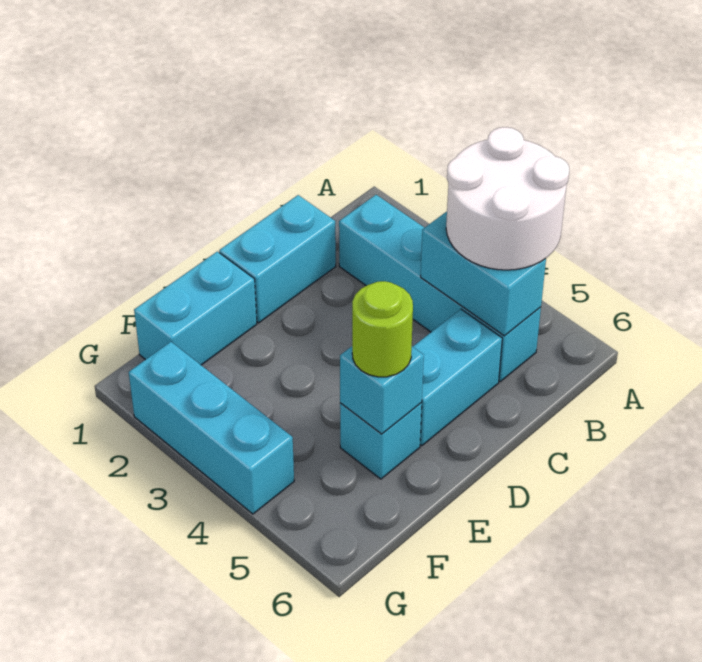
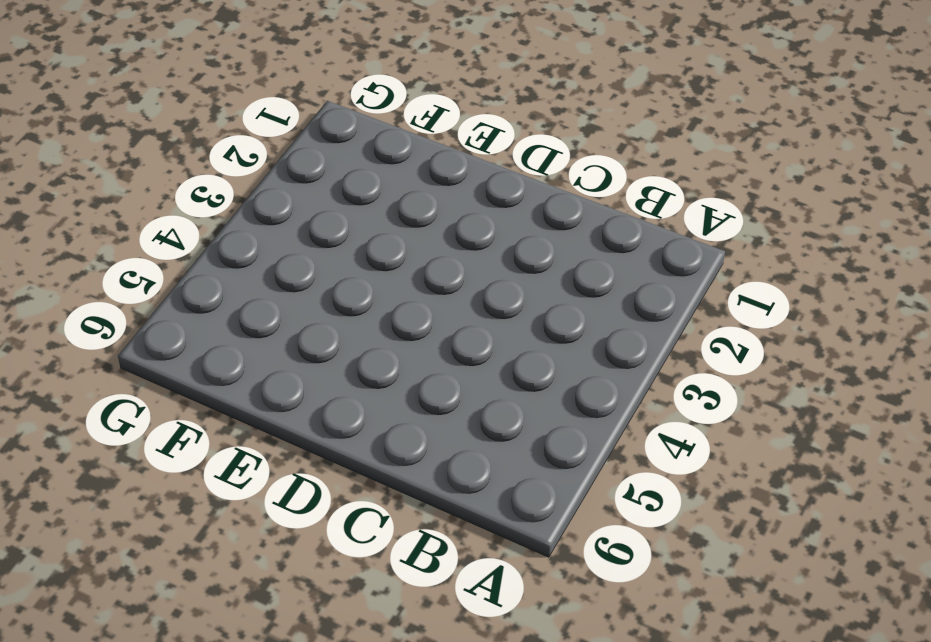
none -> cyan 1x4 brick [339,195,541,381]
none -> cyan 1x2 brick [219,195,336,323]

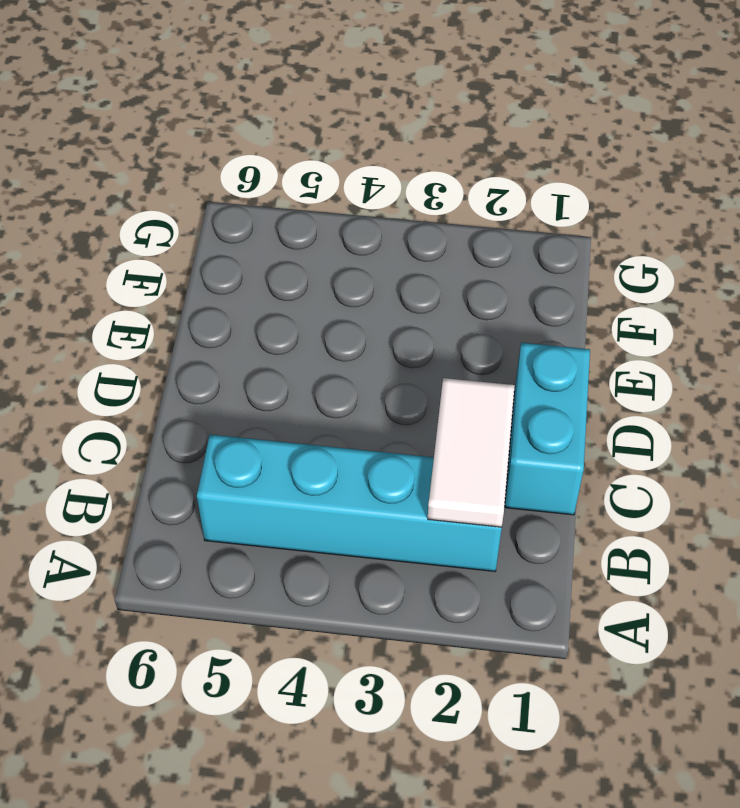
white 1x2 tile [428,378,515,527] -> none
none -> cyan 1x2 brick [413,309,502,446]
none -> cyan 1x2 brick [134,251,257,365]

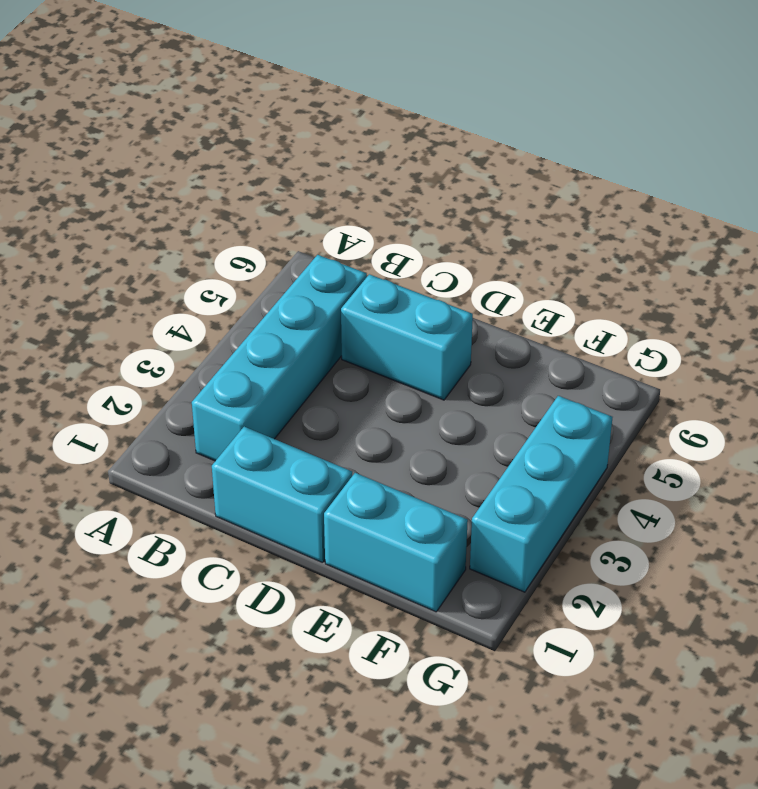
none -> cyan 1x1 brick [340,402,422,479]
none -> cyan 1x2 brick [421,212,546,336]

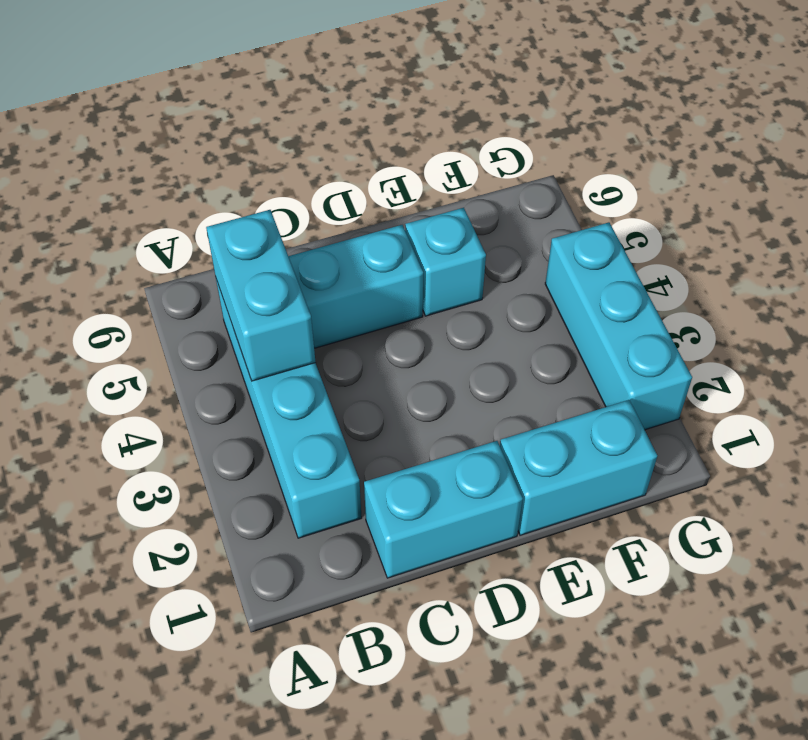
none -> cyan 1x1 brick [340,346,424,434]
none -> white 2x2 round brick [446,127,569,270]

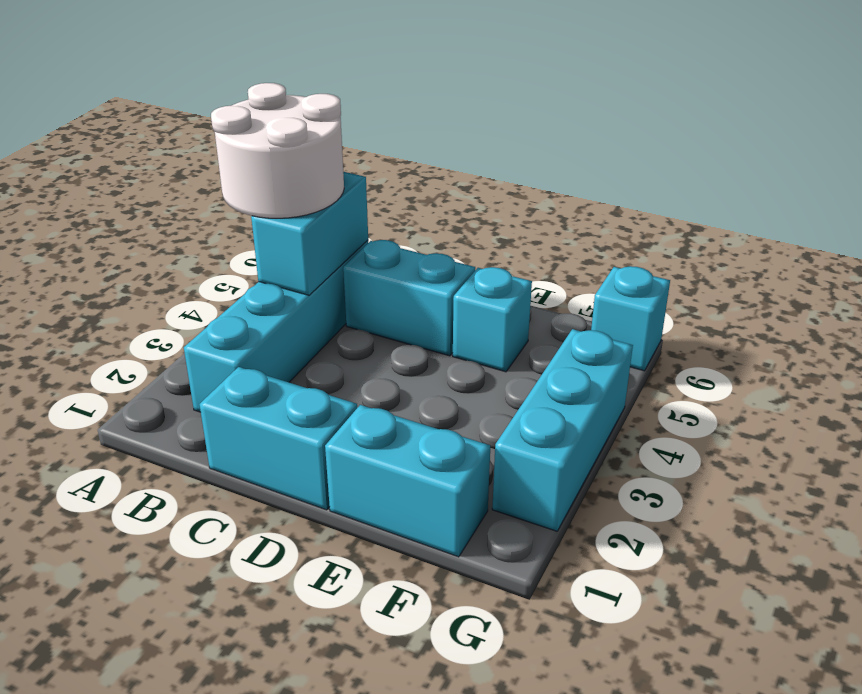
cyan 1x1 brick [591,266,670,371] -> cyan 1x1 brick moved to [340,346,424,434]
none -> lime 1x1 round brick [352,281,413,377]

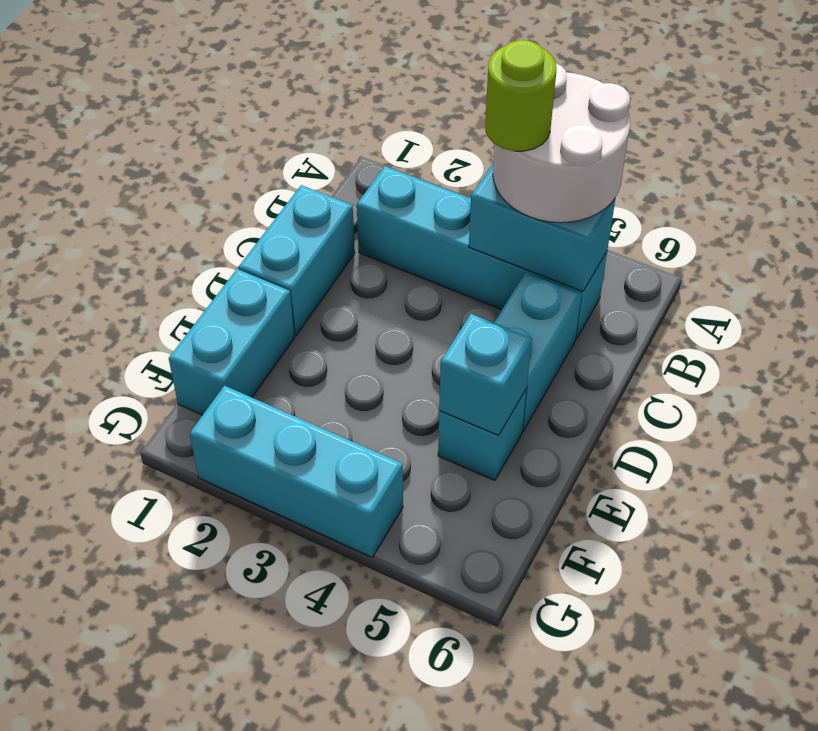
lime 1x1 round brick [485,40,556,151] -> lime 1x1 round brick moved to [352,281,413,377]

